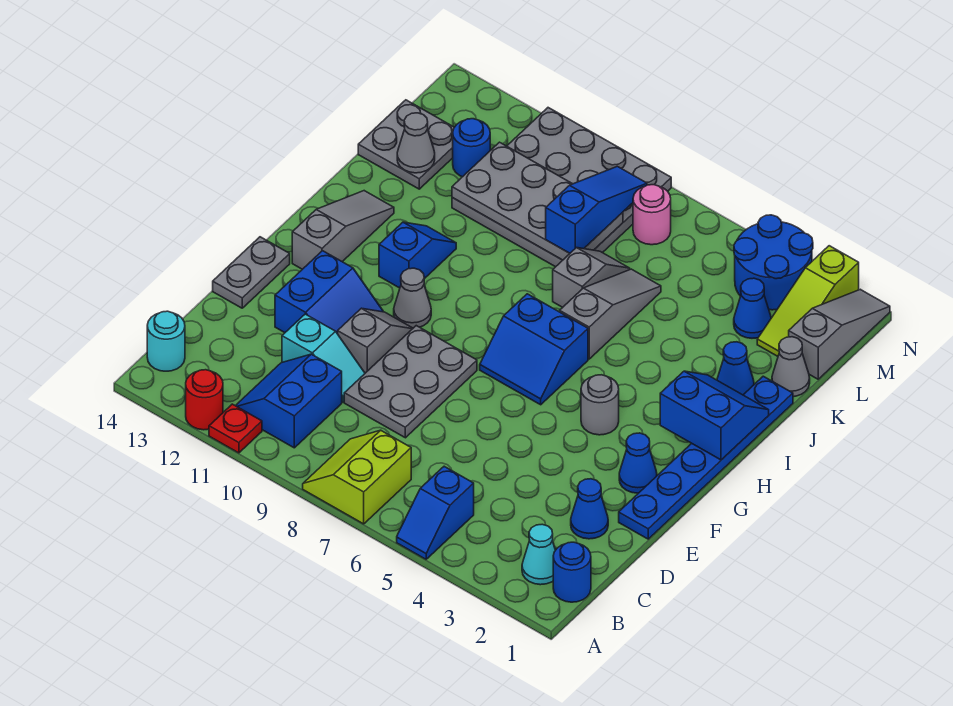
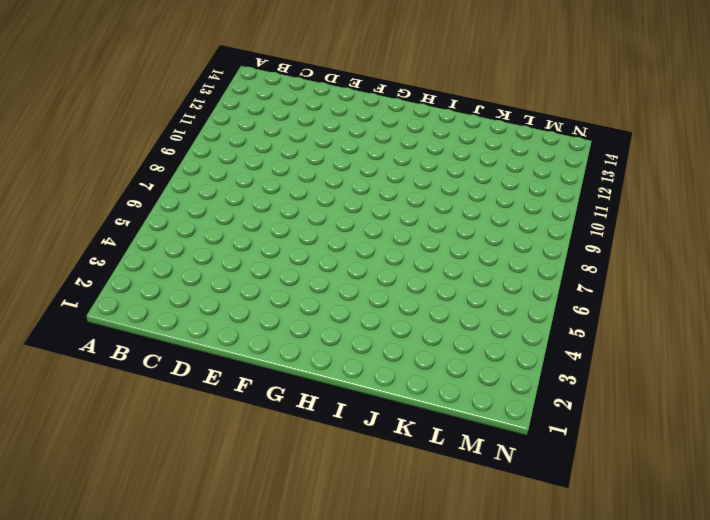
none -> blue 1x2 slope [397,466,474,559]
none -> lime 2x2 slope [303,430,411,524]
none -> red 1x1 plate [209,404,262,453]
none -> red 1x1 round brick [186,370,223,430]

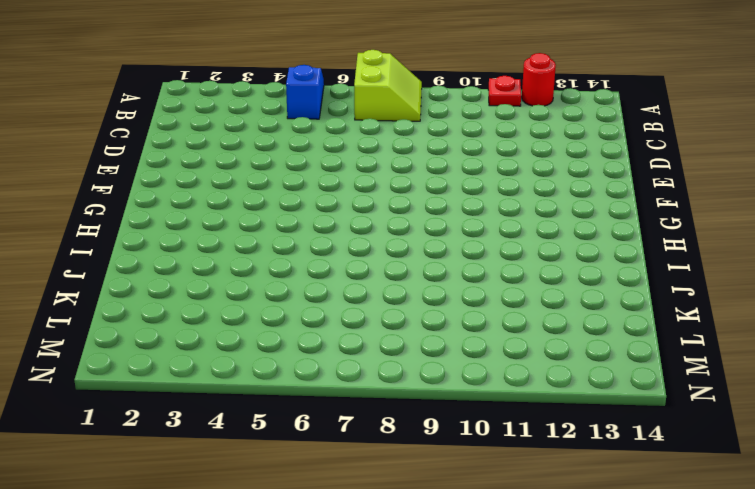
none -> blue 1x1 round brick [553,542,591,602]
none -> cyan 1x1 cone [522,524,555,585]
none -> blue 2x2 slope [236,354,342,448]
none -> cyan 1x1 round brick [147,311,185,371]

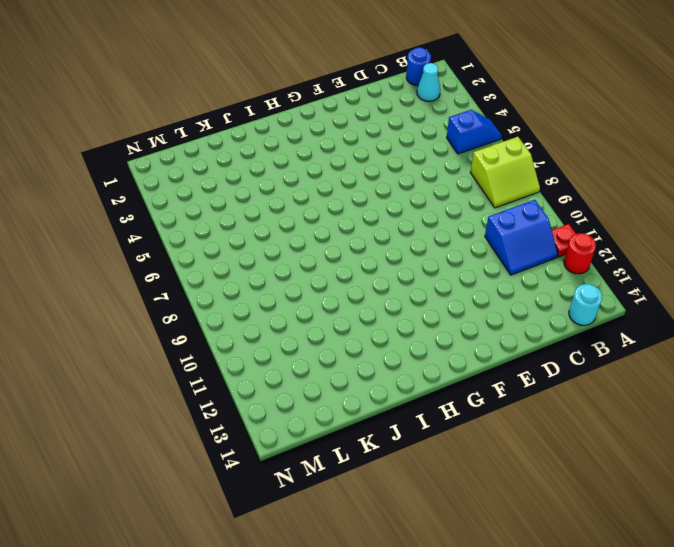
none -> blue 1x1 cone [571,479,608,539]
none -> grey 2x3 plate [344,326,477,438]
none -> cyan 1x2 slope [282,314,365,402]
none -> blue 1x6 plate [619,376,793,539]

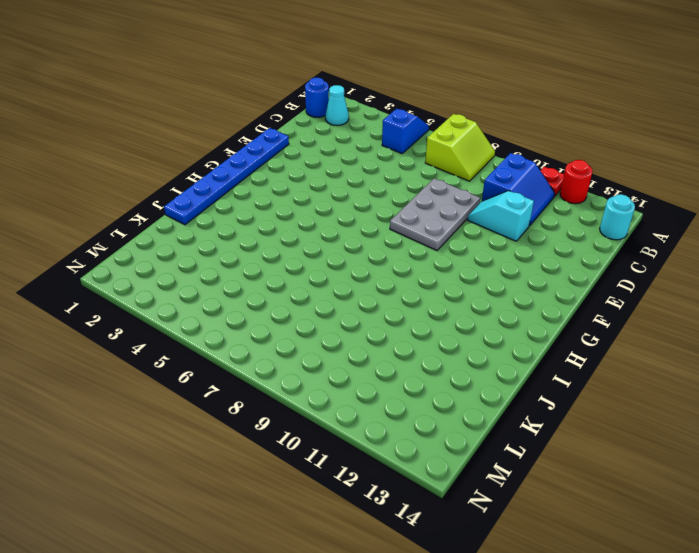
none -> blue 1x1 cone [571,479,608,539]
none -> grey 1x2 slope [338,308,413,373]
none -> blue 2x2 slope [275,251,383,334]
none -> grey 1x2 plate [213,237,290,308]

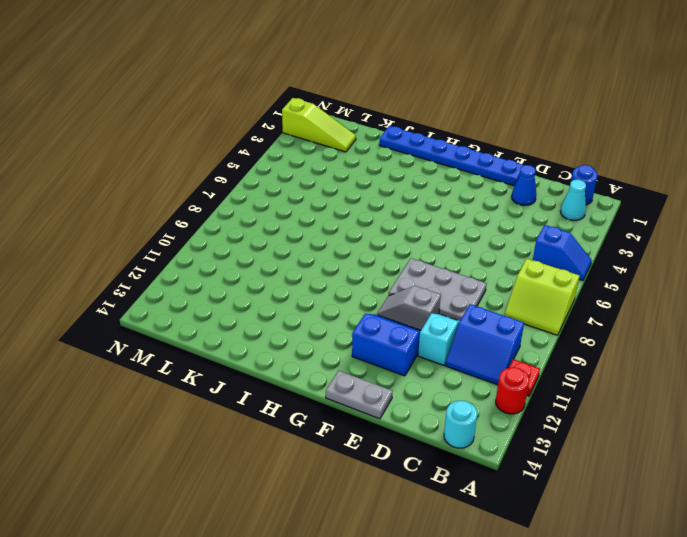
none -> blue 1x1 cone [619,433,657,493]
none -> grey 1x1 round brick [581,375,619,435]
none -> blue 2x2 slope [480,294,588,405]
none -> grey 1x1 cone [394,268,431,328]

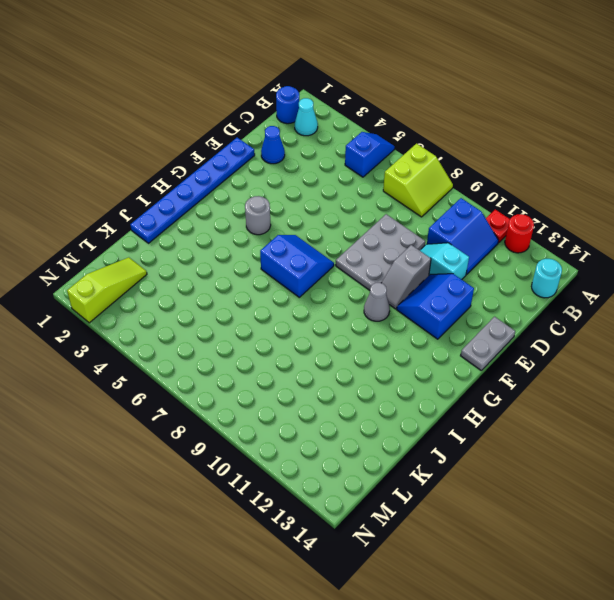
none -> blue 1x1 cone [619,433,657,493]
none -> grey 1x3 slope [292,191,394,269]
none -> blue 1x2 slope [379,222,456,288]
none -> grey 1x3 slope [560,269,661,359]

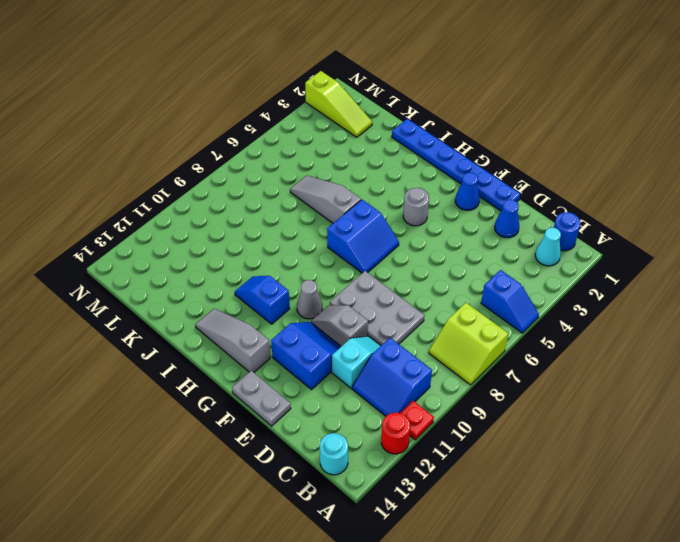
none -> blue 1x1 cone [717,342,754,395]
none -> grey 1x2 slope [553,248,630,307]
none -> grey 1x1 cone [772,337,810,397]
none -> grey 4x4 plate [452,108,671,267]

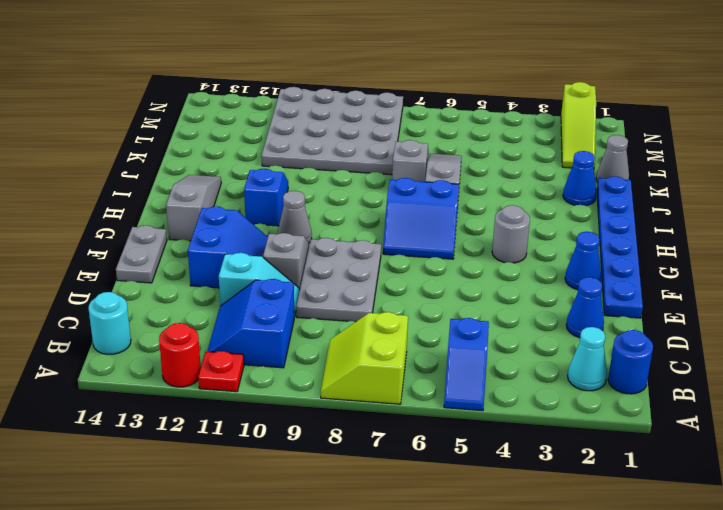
none -> grey 2x2 plate [358,100,454,189]
none -> grey 1x3 slope [789,289,890,379]
none -> blue 1x1 cone [734,278,771,338]
none -> blue 1x1 round brick [453,119,490,177]

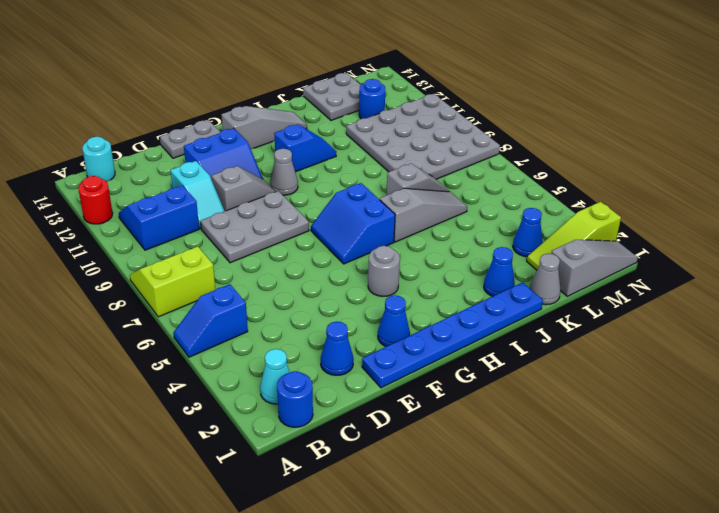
none -> red 1x1 plate [209,404,262,453]
none -> blue 2x2 round brick [734,215,813,310]
none -> pink 1x1 round brick [633,185,671,245]
none -> blue 2x2 slope [660,371,769,460]

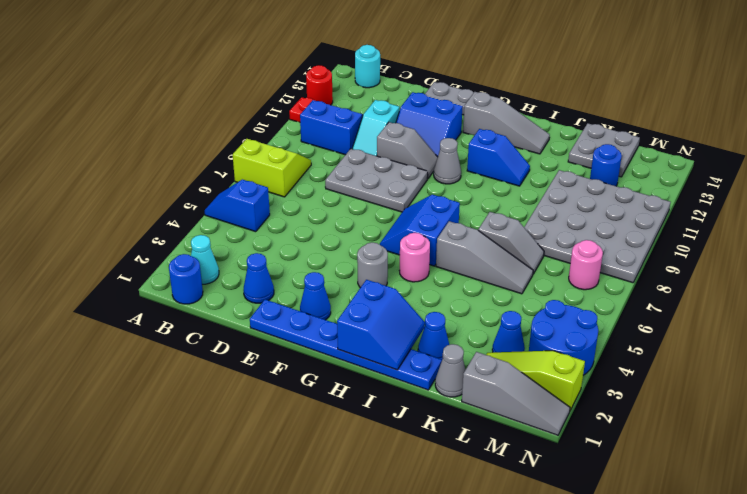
pink 1x1 round brick [400,233,430,282] -> none
none -> grey 2x4 plate [452,142,623,260]
none -> grey 1x1 cone [397,113,435,173]
none -> blue 1x3 slope [546,166,647,253]

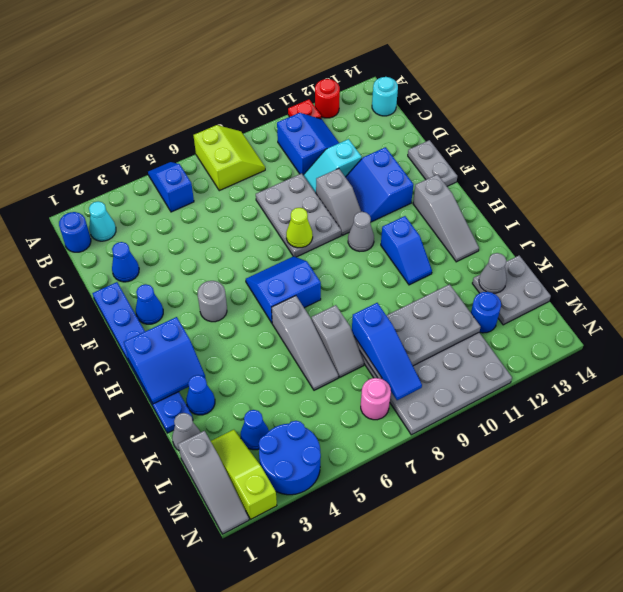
lime 1x1 cone [286,208,313,248] -> none

